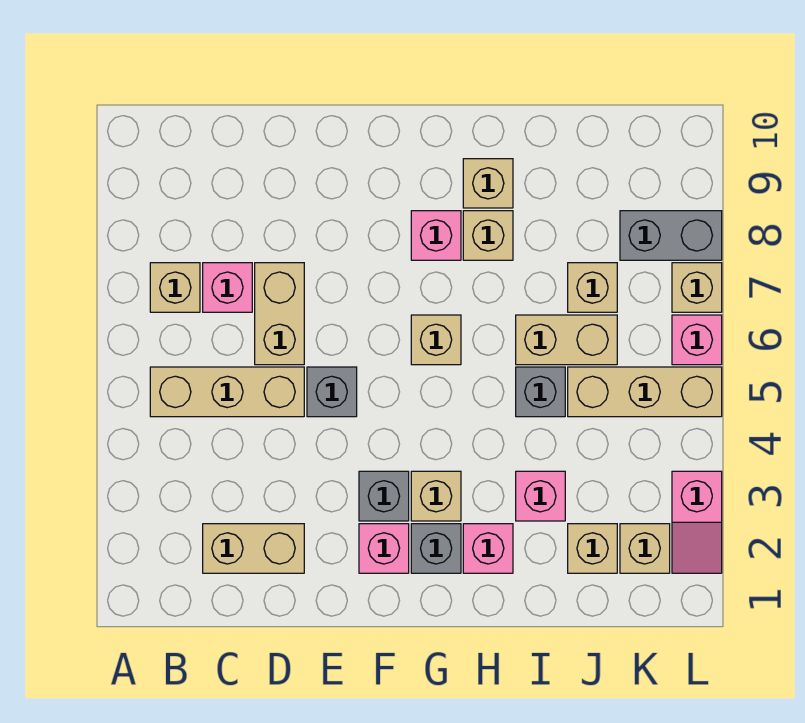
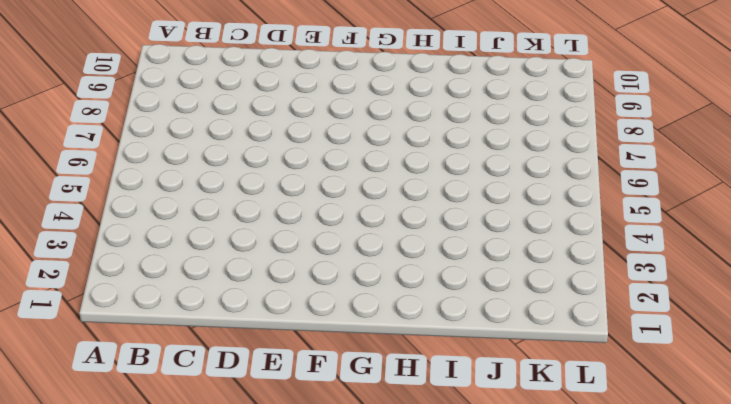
none -> tan 1x3 brick [150,367,304,417]
none -> tan 1x1 brick [150,263,200,312]
none -> tan 1x2 brick [203,524,304,573]

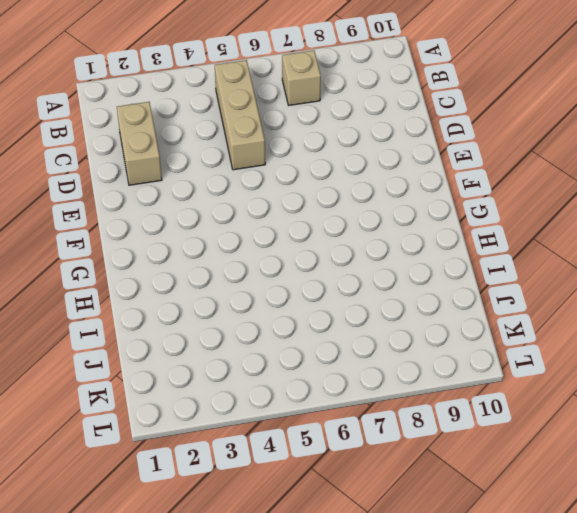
none -> pink 1x1 brick [203,263,252,312]
none -> tan 1x2 brick [255,263,304,365]
none -> grey 1x1 brick [307,367,357,417]

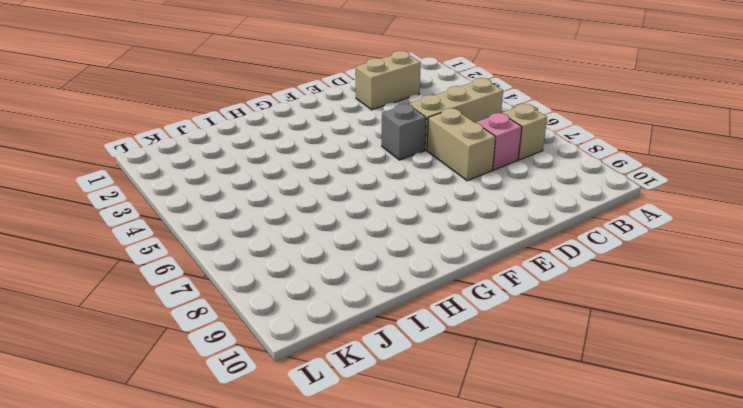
none -> pink 1x1 brick [359,524,409,573]
none -> grey 1x1 brick [359,471,409,521]
none -> grey 1x1 brick [411,524,461,573]

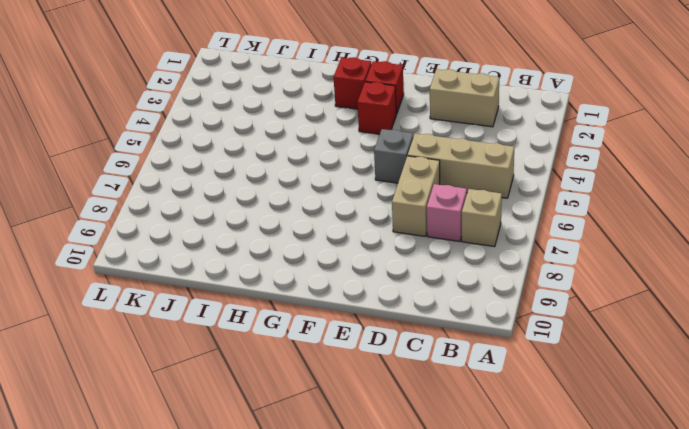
red 1x1 brick [365,61,404,114] -> pink 1x1 brick [359,524,409,573]
red 1x1 brick [357,82,396,134] -> grey 1x1 brick [359,471,409,521]
red 1x1 brick [334,57,371,109] -> grey 1x1 brick [411,524,461,573]
none -> tan 1x1 brick [411,471,461,521]
none -> tan 1x1 brick [411,315,461,365]
none -> pink 1x1 brick [411,211,461,260]

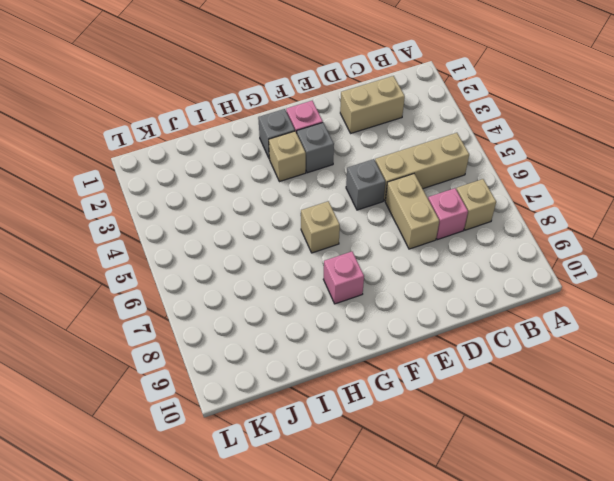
none -> pink 1x1 brick [463,524,513,573]
none -> tan 1x1 brick [463,211,513,260]
none -> tan 1x1 brick [463,159,513,208]

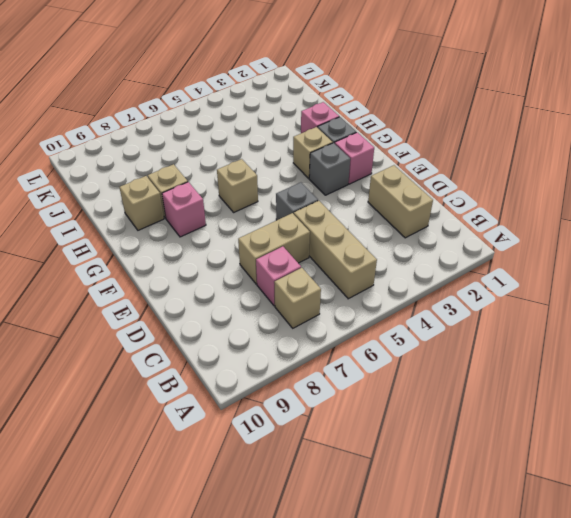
none -> pink 1x1 brick [516,471,565,521]
none -> grey 1x1 brick [516,367,565,417]
none -> tan 1x2 brick [516,315,617,365]

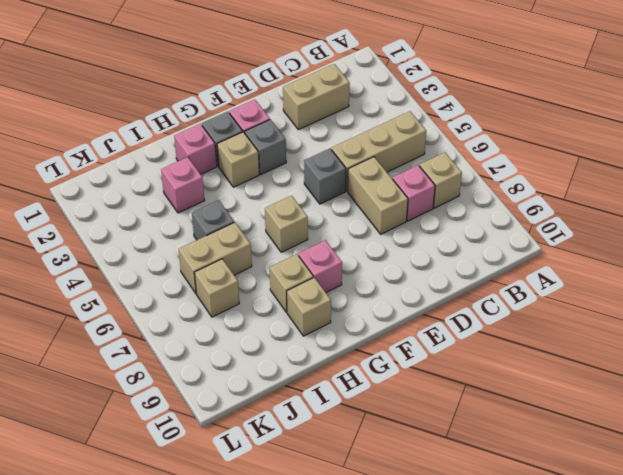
none -> tan 1x1 brick [568,524,617,573]
none -> tan 1x3 brick [568,367,722,417]
none -> tan 1x1 brick [620,524,670,573]

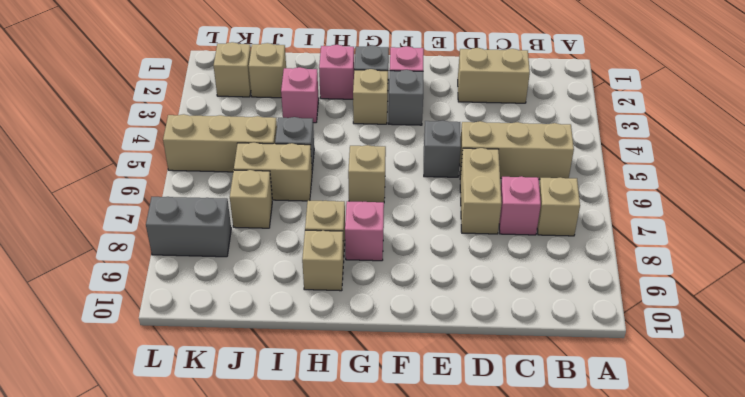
none -> pink 1x2 slope [672,471,722,573]
none -> pink 1x1 brick [672,315,722,365]
none -> tan 1x1 brick [672,263,722,312]

